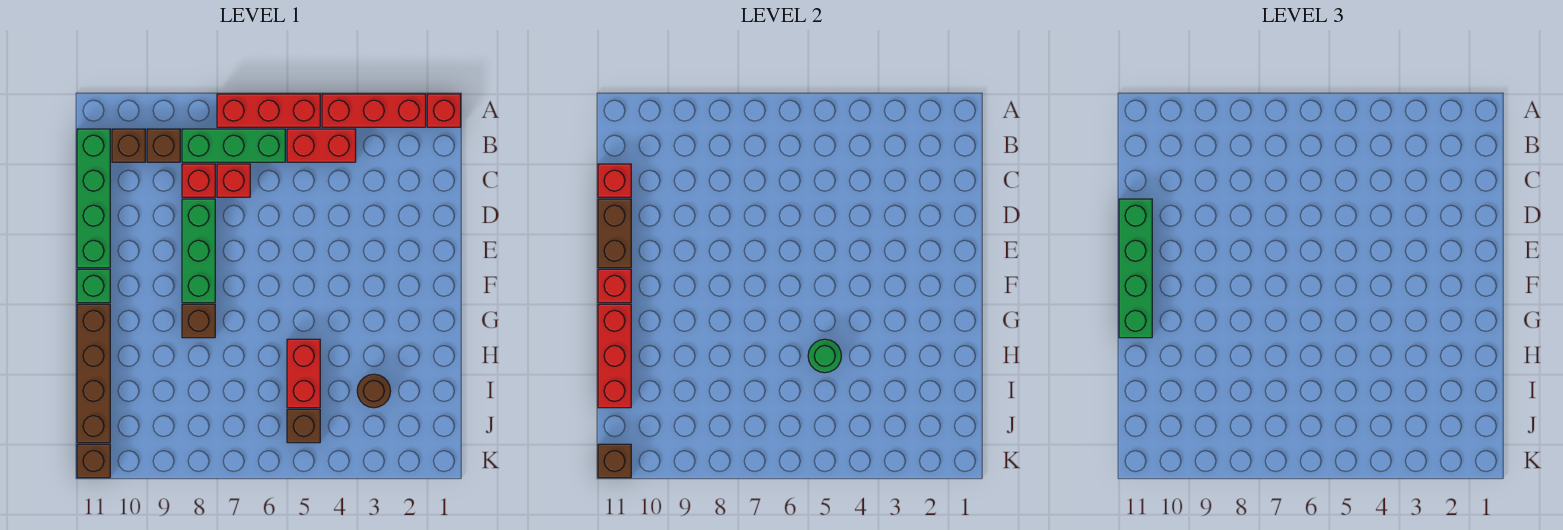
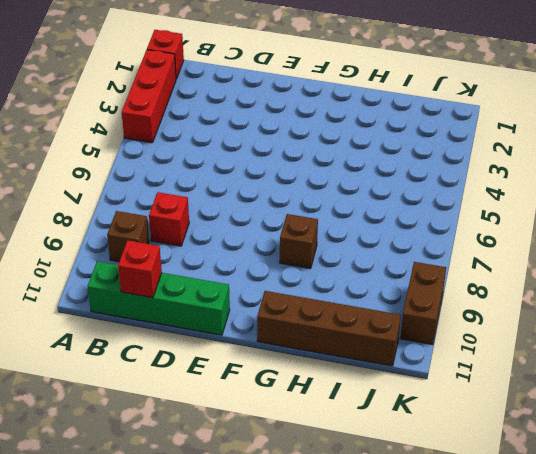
brown 1x2 brick [400,262,446,345] -> brown 1x2 brick turned to [598,199,631,268]
none -> red 1x3 brick [217,94,320,127]
none -> red 1x2 brick [287,129,356,162]
none -> green 1x3 brick [182,129,285,162]

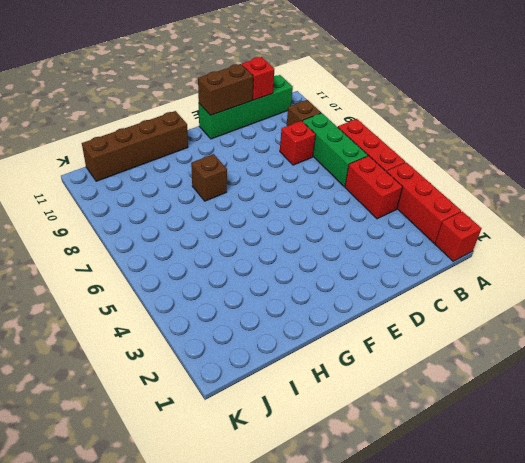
none -> brown 1x1 brick [112,129,145,162]
none -> red 1x1 brick [217,164,250,197]
none -> green 1x3 brick [182,199,215,303]

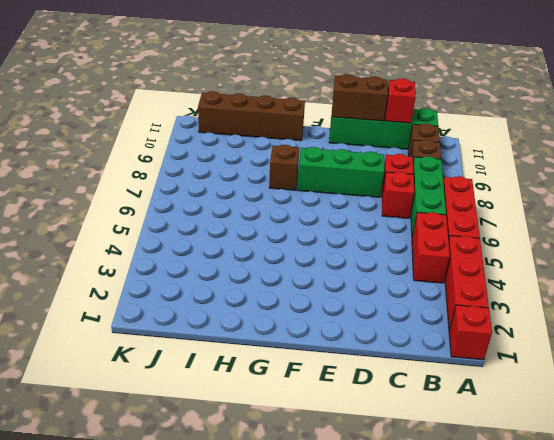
none -> green 1x1 brick [77,269,110,303]
none -> red 1x2 brick [287,339,320,408]
none -> brown 1x1 round brick [357,374,390,408]

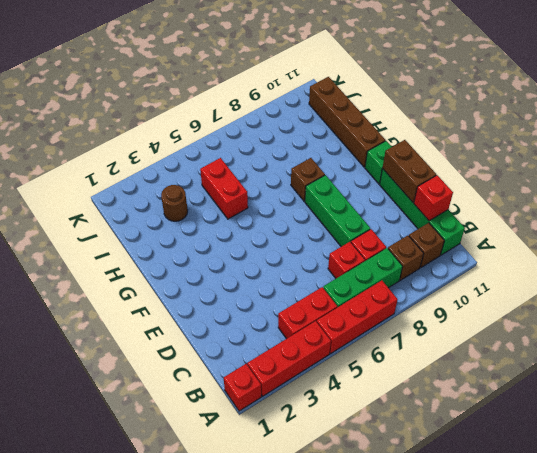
none -> brown 1x1 brick [287,409,320,443]
none -> brown 1x1 brick [77,444,110,478]
none -> red 1x1 brick [598,269,631,303]

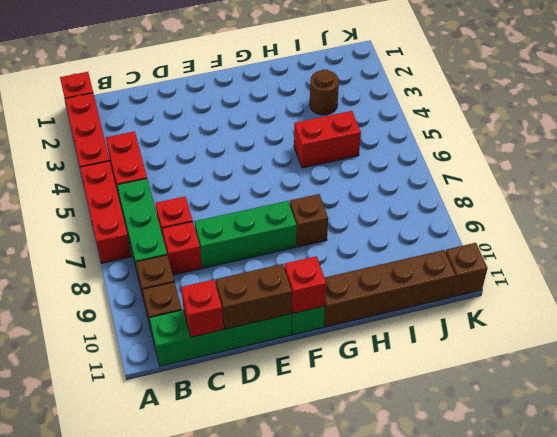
none -> brown 1x1 brick [287,409,320,443]
none -> red 1x3 brick [598,304,631,408]
none -> green 1x1 round brick [808,339,841,373]

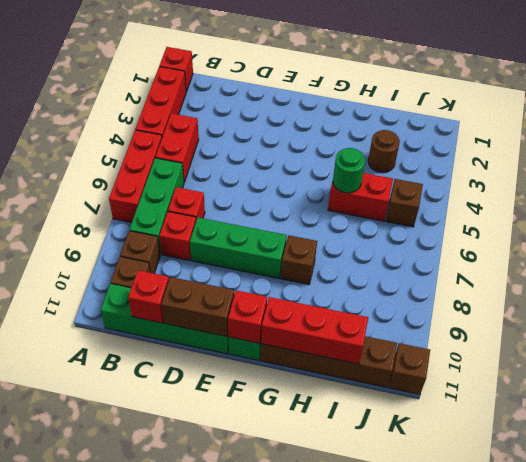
none -> brown 1x1 brick [598,444,631,478]
none -> green 1x4 brick [1119,199,1152,338]

